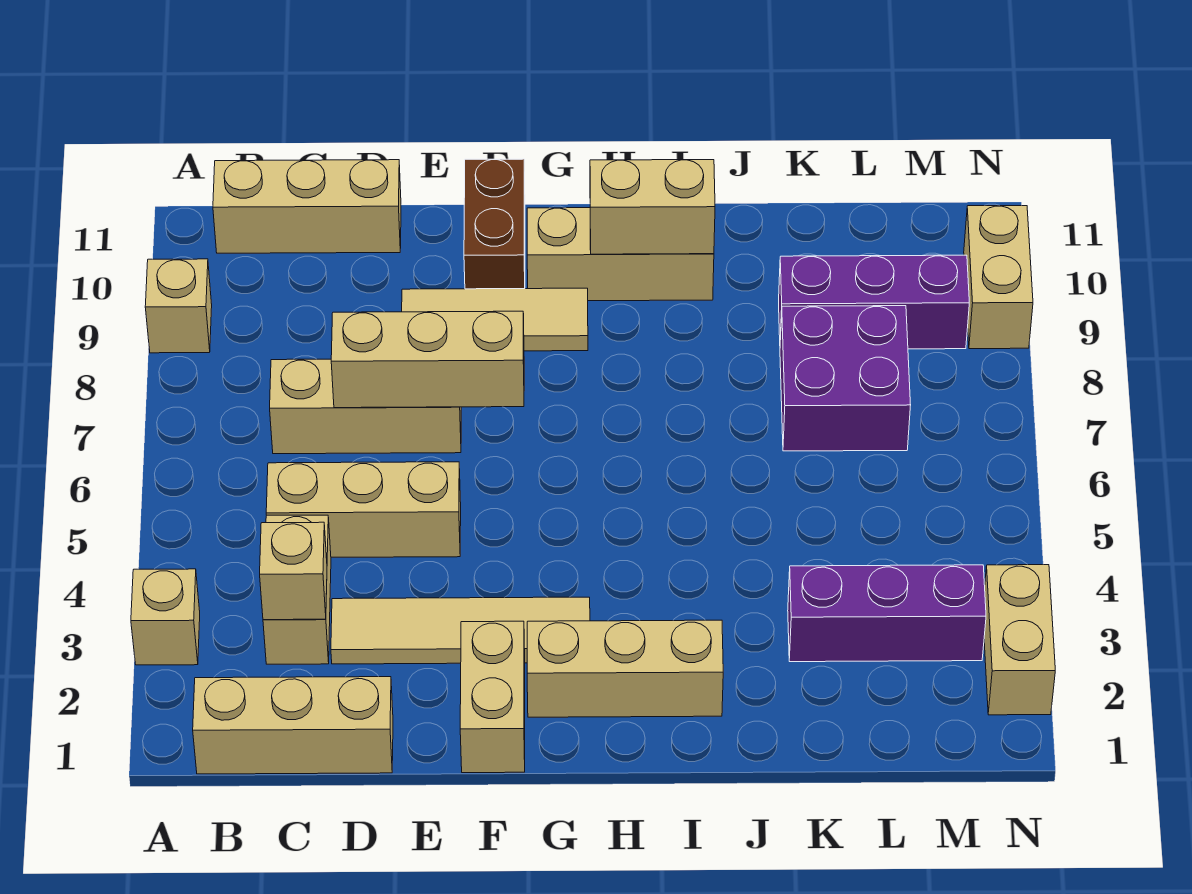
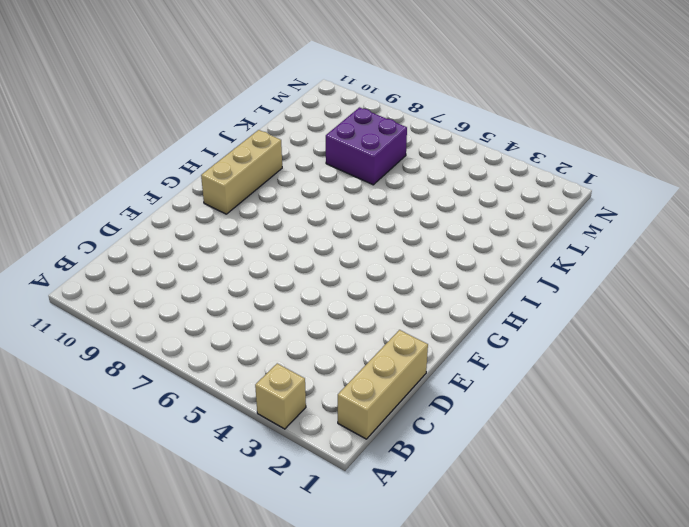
none -> tan 1x1 brick [145,259,212,353]
none -> tan 1x3 brick [213,160,401,253]
none -> tan 1x2 brick [263,515,331,664]

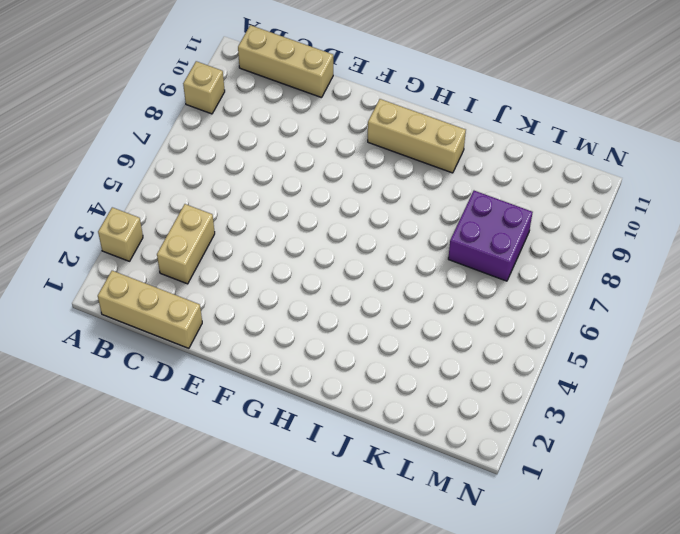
none -> tan 1x3 brick [266,462,461,557]
none -> tan 1x3 brick [270,359,461,454]
none -> tan 1x4 tile [331,597,590,664]

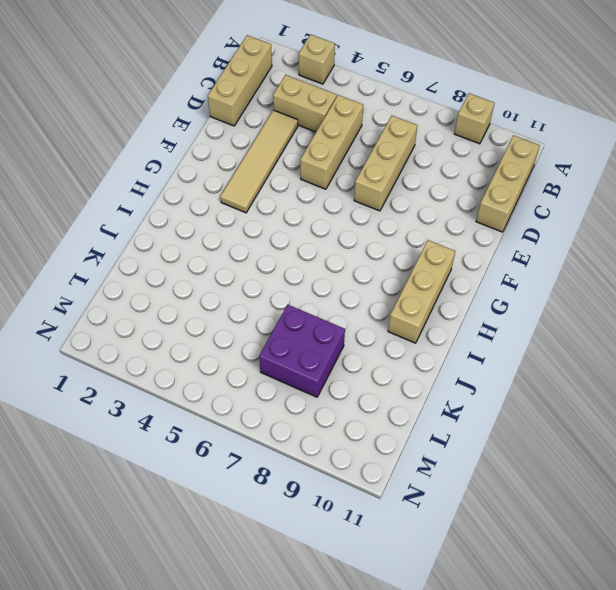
none -> tan 1x3 tile [402,288,588,351]
none -> tan 1x2 brick [460,621,525,773]
none -> brown 1x2 brick [464,159,525,289]

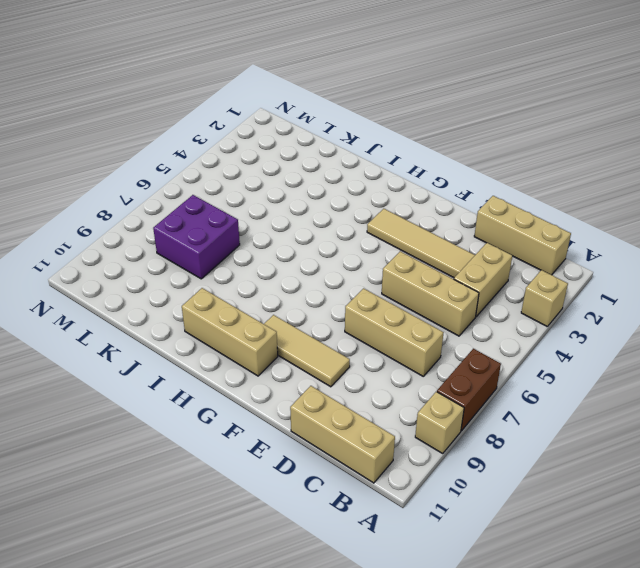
brown 1x2 brick [437,349,501,431] -> brown 1x2 brick moved to [464,159,525,289]
none -> tan 1x2 brick [460,621,525,773]
none -> tan 1x3 brick [527,620,723,717]
none -> purple 1x3 brick [788,565,986,662]

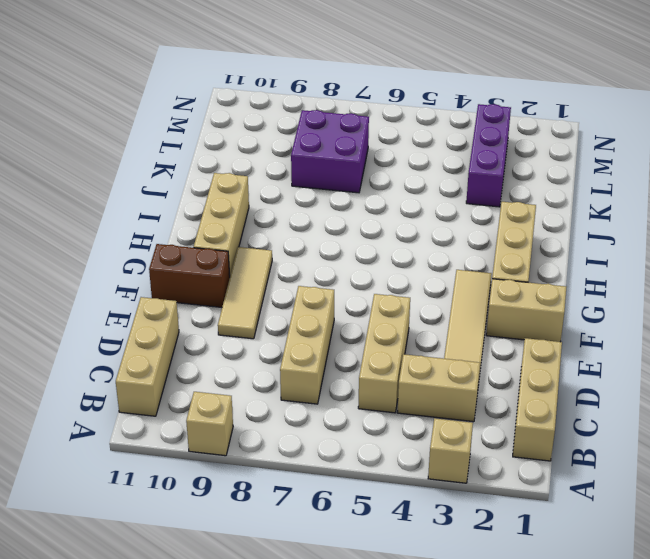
none -> purple 1x3 brick [779,255,969,349]
none -> tan 1x2 brick [984,565,1055,715]
none -> tan 1x2 brick [964,206,1033,349]

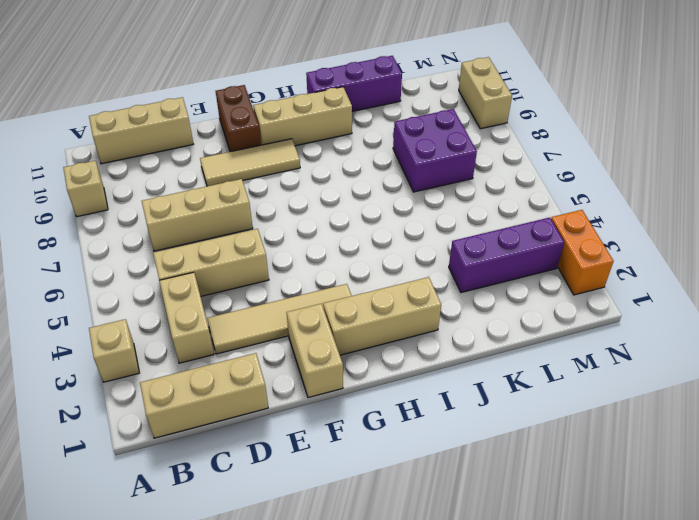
purple 1x3 brick [306,56,402,111] -> purple 1x3 brick moved to [779,255,969,349]
orange 1x2 brick [551,210,614,295] -> tan 1x2 brick [984,565,1055,715]
none -> tan 1x1 brick [260,522,327,620]
none -> tan 1x3 brick [331,311,524,408]
none -> tan 1x2 brick [590,160,715,254]

